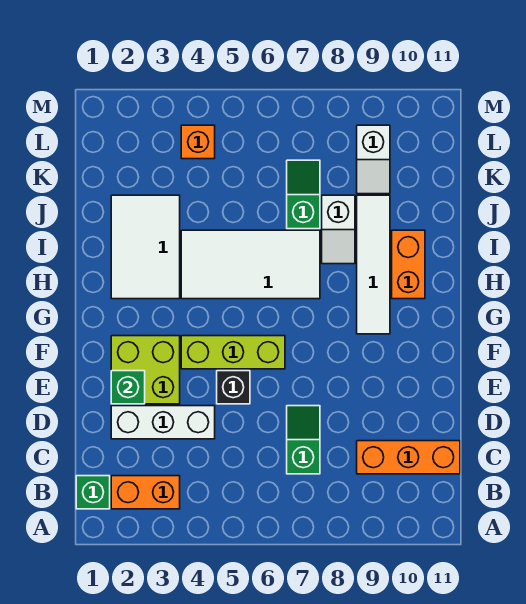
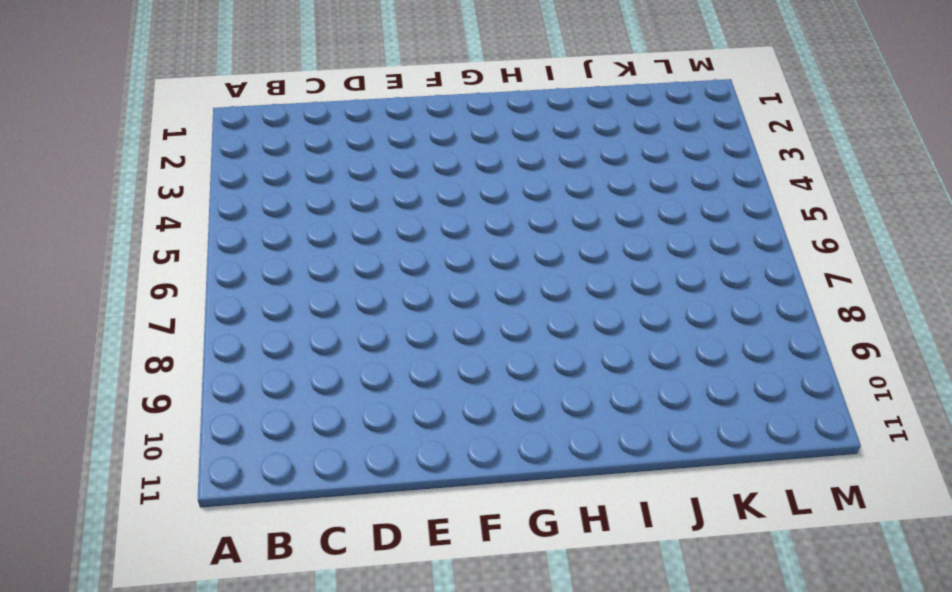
none -> green 1x1 brick [76,476,110,509]
none -> orange 1x2 brick [111,476,180,509]
none -> green 1x2 slope [287,406,320,474]

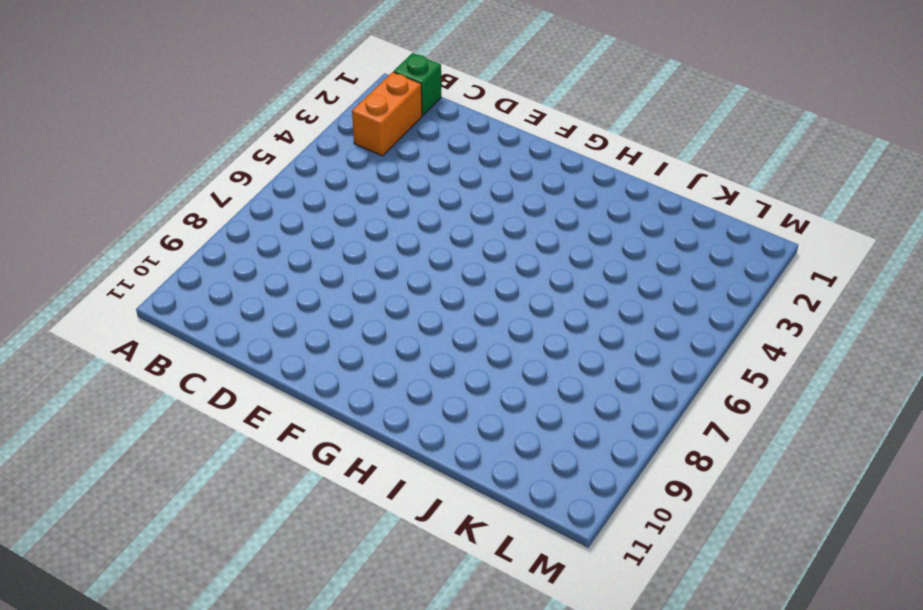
none -> green 1x2 slope [287,406,320,474]
none -> orange 1x3 brick [357,441,460,474]
none -> white 1x3 brick [111,406,215,439]

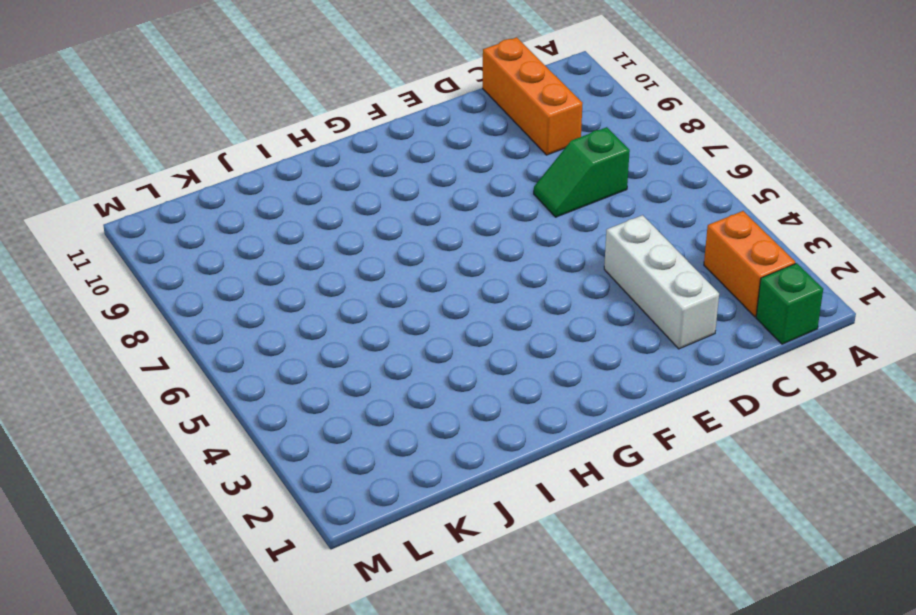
none -> lime 2x2 brick [111,336,180,404]
none -> black 1x1 brick [217,371,250,404]
none -> lime 1x3 brick [181,336,285,369]

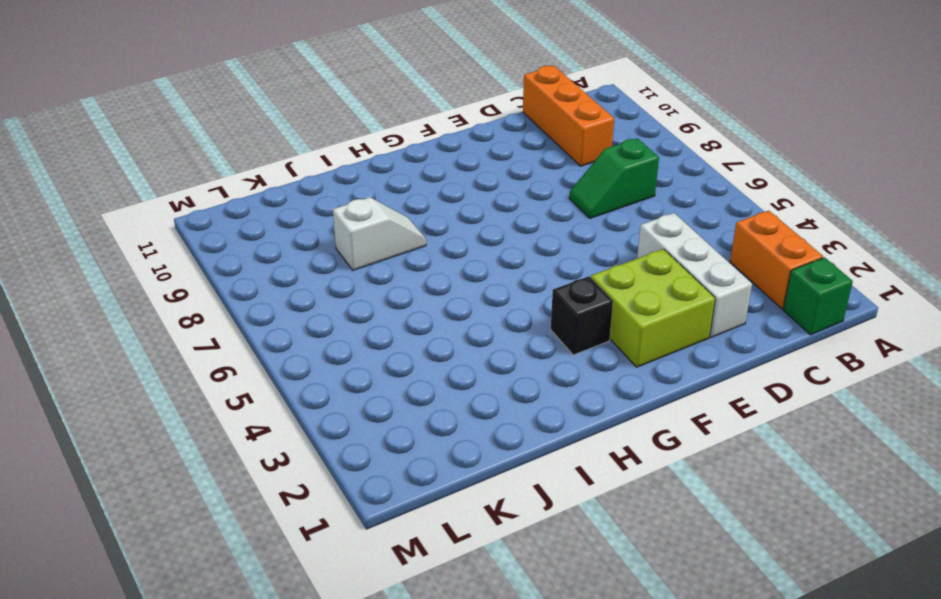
black 1x1 brick [551,276,613,355] -> black 1x1 brick moved to [217,371,250,404]
none -> lime 1x3 brick [181,336,285,369]
none -> white 1x4 tile [357,195,390,334]
none -> white 2x3 tile [111,195,180,299]

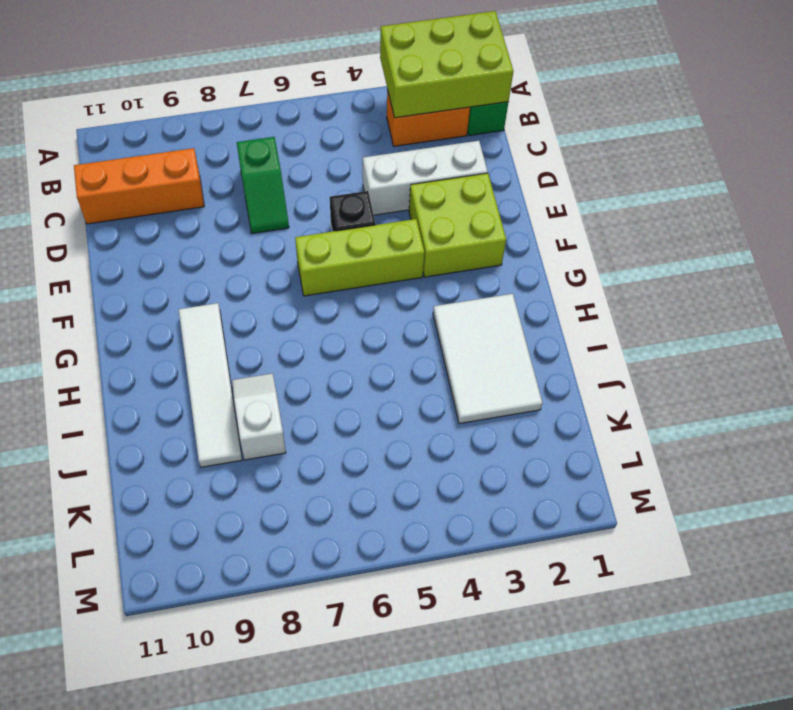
lime 2x3 brick [380,11,513,118] -> none
none -> white 2x4 tile [181,230,320,299]
none -> orange 1x2 brick [392,230,425,299]
none -> green 1x2 slope [287,160,320,229]

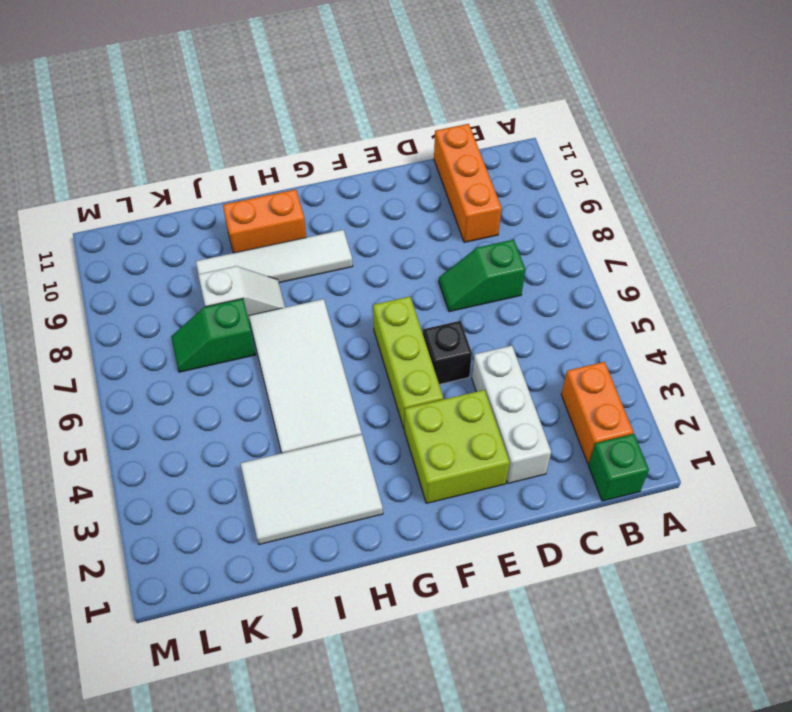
none -> white 1x2 slope [357,125,390,194]
none -> orange 1x1 brick [181,125,215,159]
none -> green 1x1 brick [111,371,145,404]

